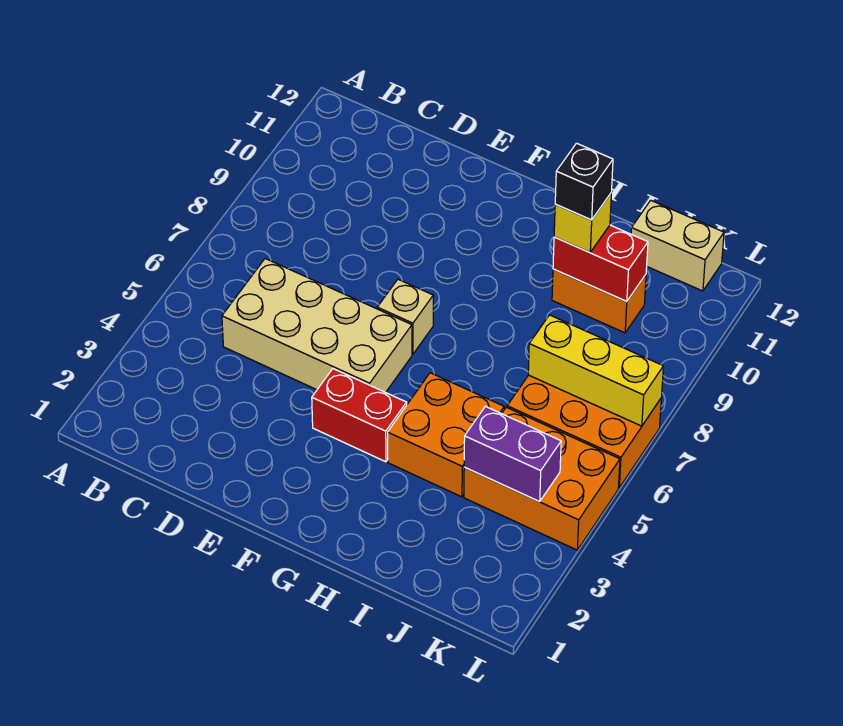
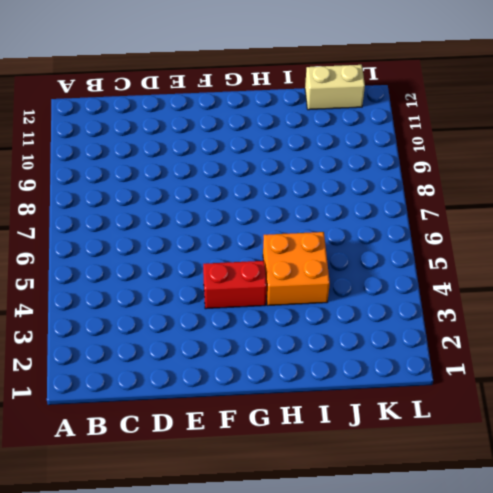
none -> tan 2x4 brick [222,259,412,392]
none -> tan 1x1 brick [377,279,433,354]
none -> orange 1x2 brick [552,269,646,333]

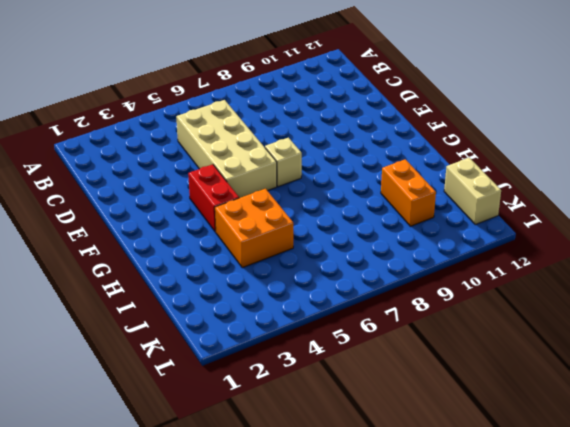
none -> orange 2x3 brick [464,407,620,550]
none -> orange 2x3 brick [507,375,661,488]
none -> red 1x2 brick [553,225,648,302]

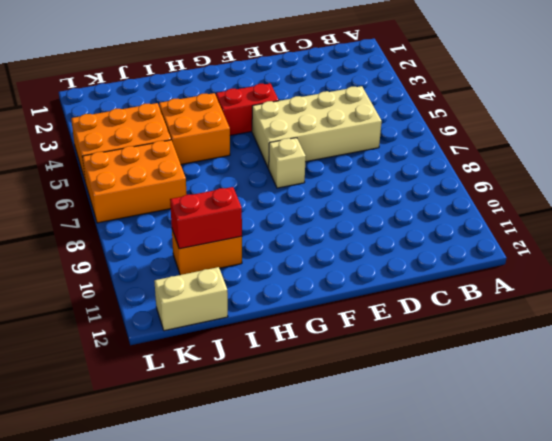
none -> purple 1x2 brick [464,406,561,502]
none -> yellow 1x3 brick [528,315,663,426]
none -> yellow 1x1 brick [554,194,611,252]

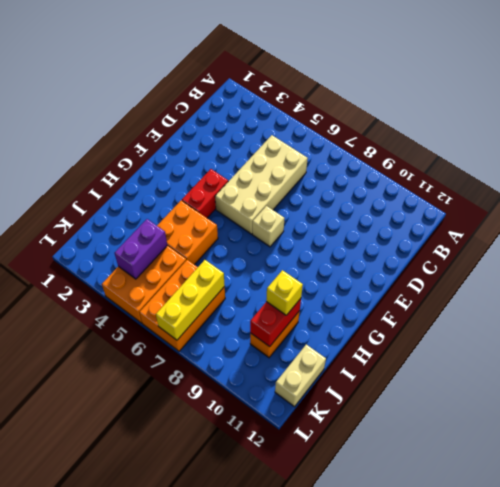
none -> black 1x1 brick [555,143,613,220]

